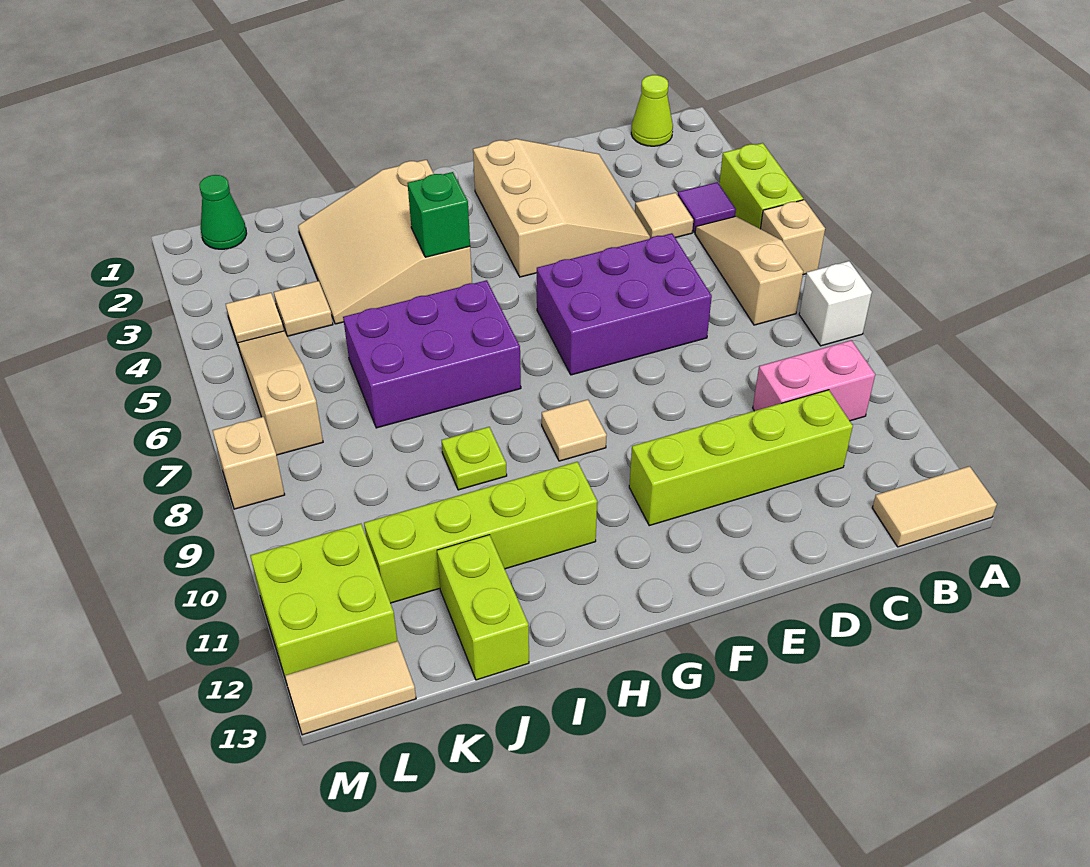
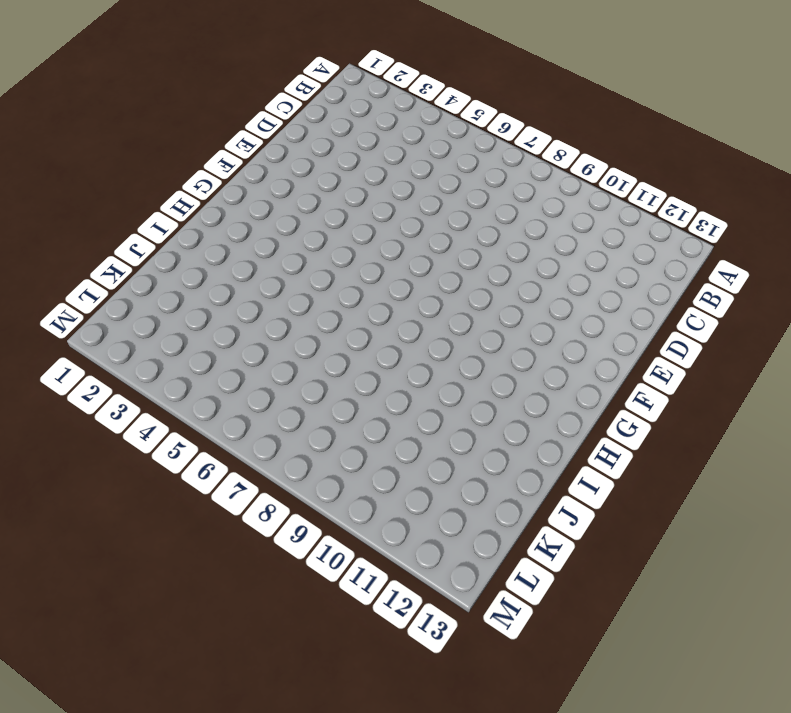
none -> lime 1x2 brick [719,143,803,229]
none -> tan 1x1 brick [761,200,825,275]
none -> white 1x1 brick [799,261,872,346]

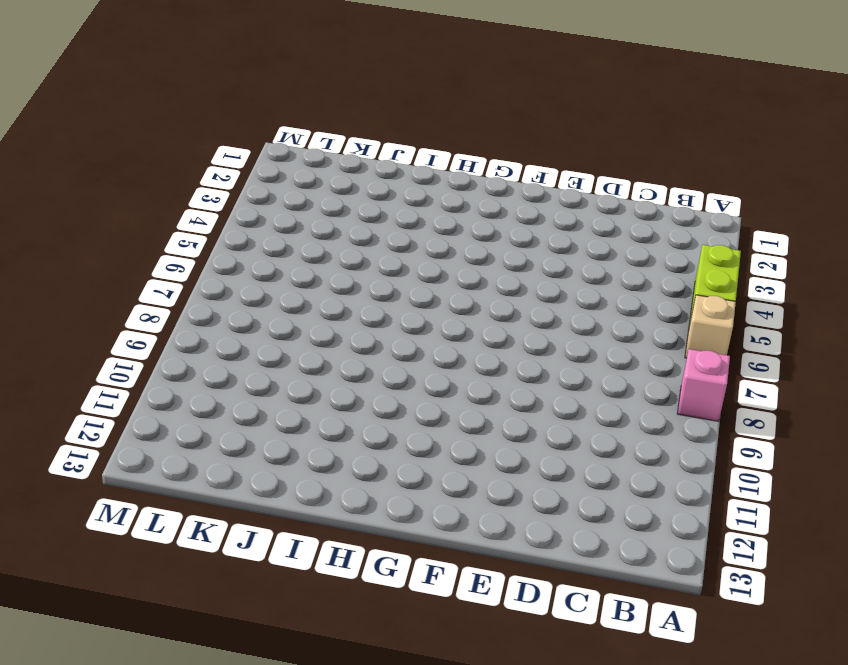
pink 1x1 brick [677,349,730,421] -> white 1x1 brick [799,261,872,346]
none -> tan 1x2 tile [872,466,997,547]
none -> lime 1x1 cone [631,75,673,146]
none -> purple 1x1 tile [678,182,736,233]

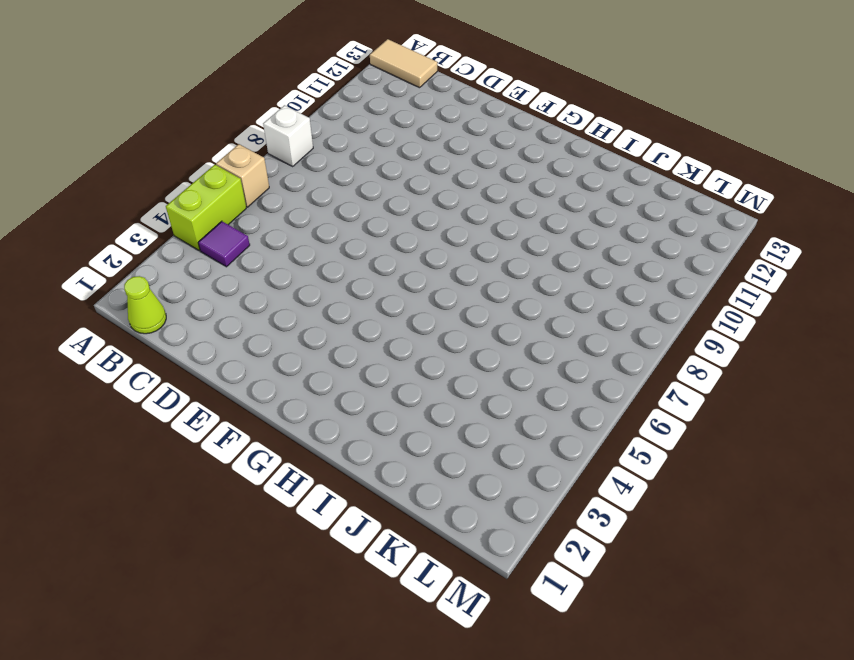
none -> tan 1x3 slope [695,216,803,325]
none -> pink 1x2 brick [753,340,875,421]
none -> tan 1x1 tile [635,193,693,238]

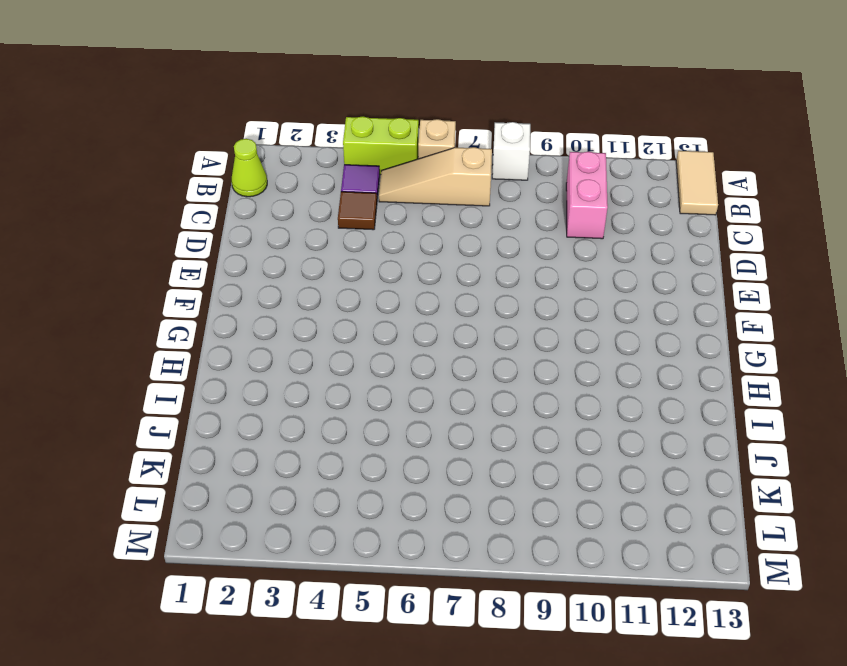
brown 1x1 tile [338,192,377,230] -> tan 1x1 tile [635,193,693,238]
none -> lime 1x4 brick [629,390,853,526]
none -> tan 3x3 slope [473,139,650,277]
none -> purple 2x3 brick [537,233,712,375]

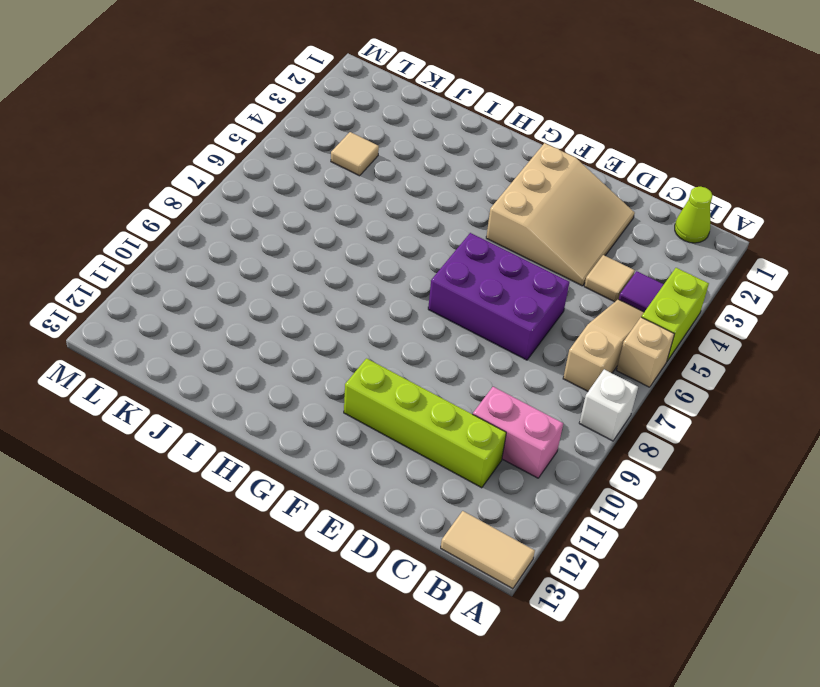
none -> tan 1x1 tile [542,400,607,461]
none -> tan 3x3 slope [298,160,472,324]
none -> purple 2x3 brick [343,280,521,428]

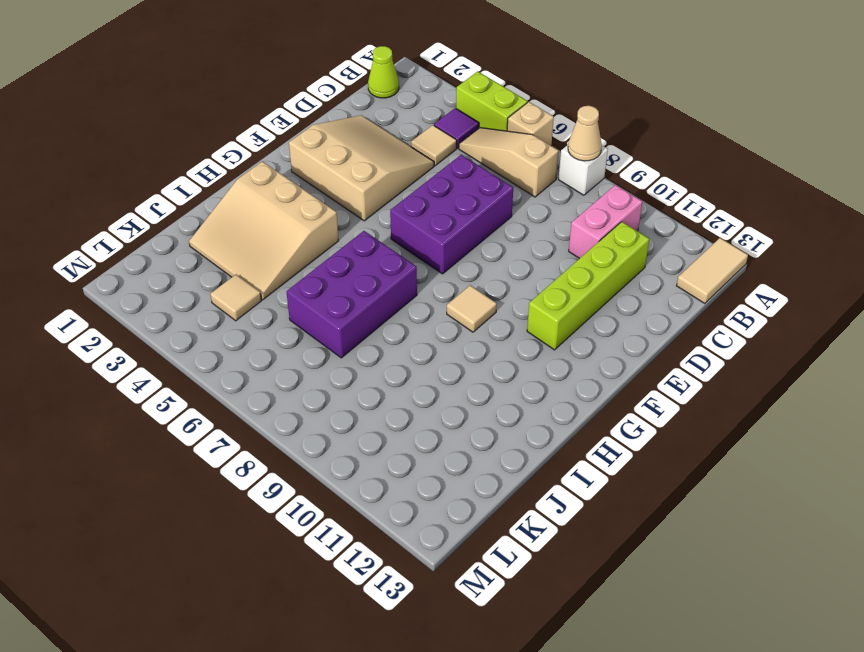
tan 1x1 cone [568,106,602,161] -> none
none -> lime 1x4 brick [364,462,597,603]
none -> lime 1x1 plate [442,427,507,490]
none -> lime 1x2 brick [437,535,529,680]

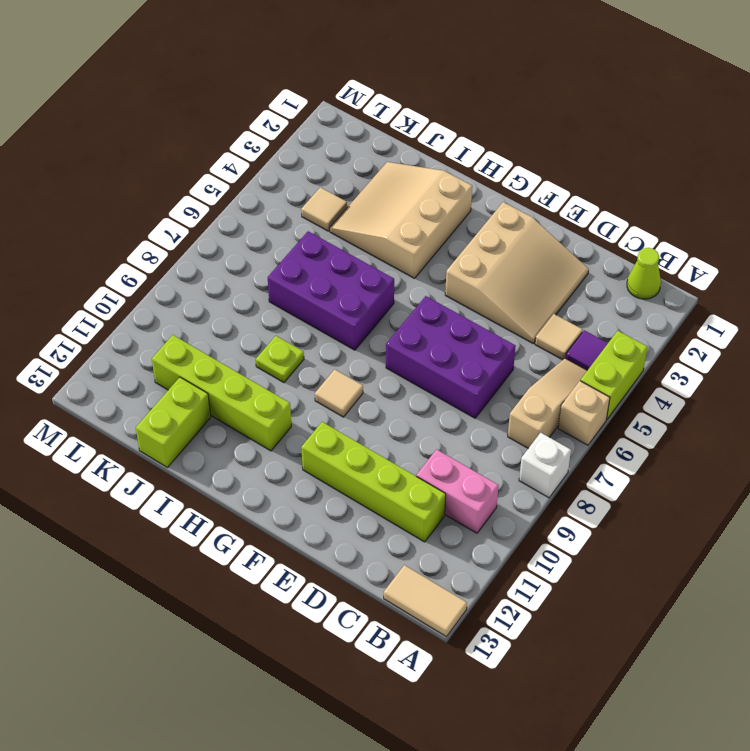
none -> green 1x1 cone [199,175,247,249]
none -> tan 1x1 tile [226,293,284,345]
none -> tan 1x3 slope [238,331,323,455]

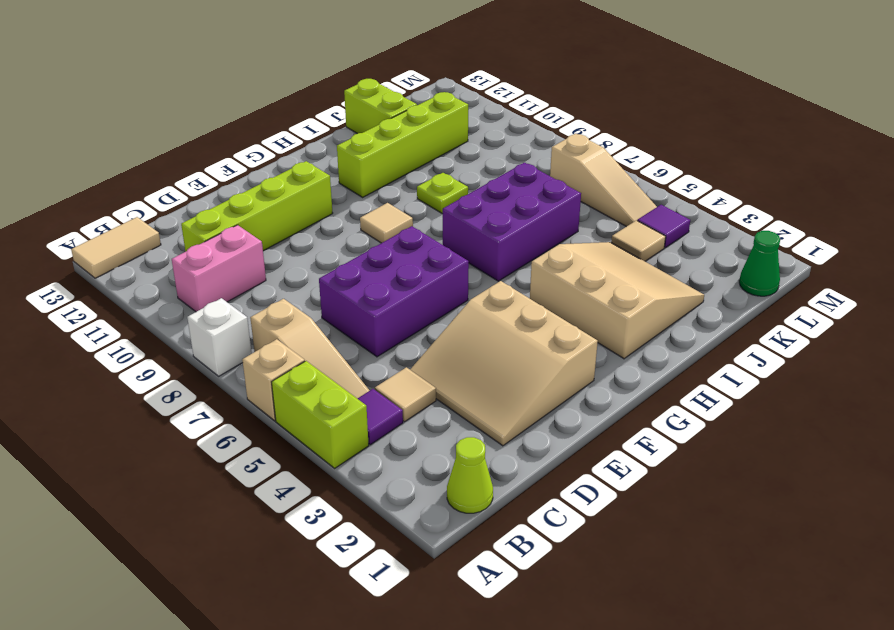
purple 1x1 tile [637,205,690,248] -> tan 1x1 tile [226,293,284,345]
none -> lime 2x2 brick [250,524,397,680]
none -> tan 1x2 tile [285,641,416,735]
none -> tan 1x1 brick [213,417,285,509]

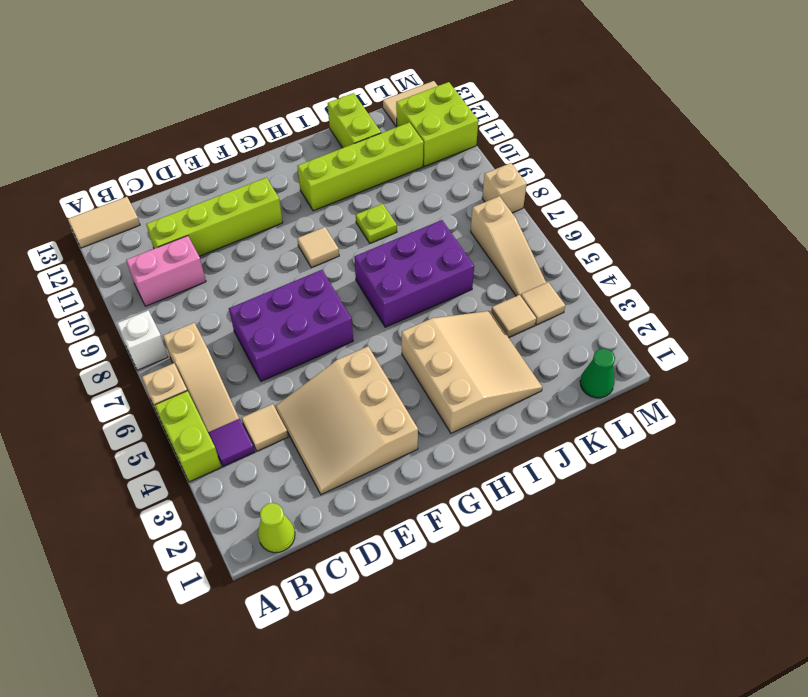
none -> green 1x1 brick [408,172,470,257]

